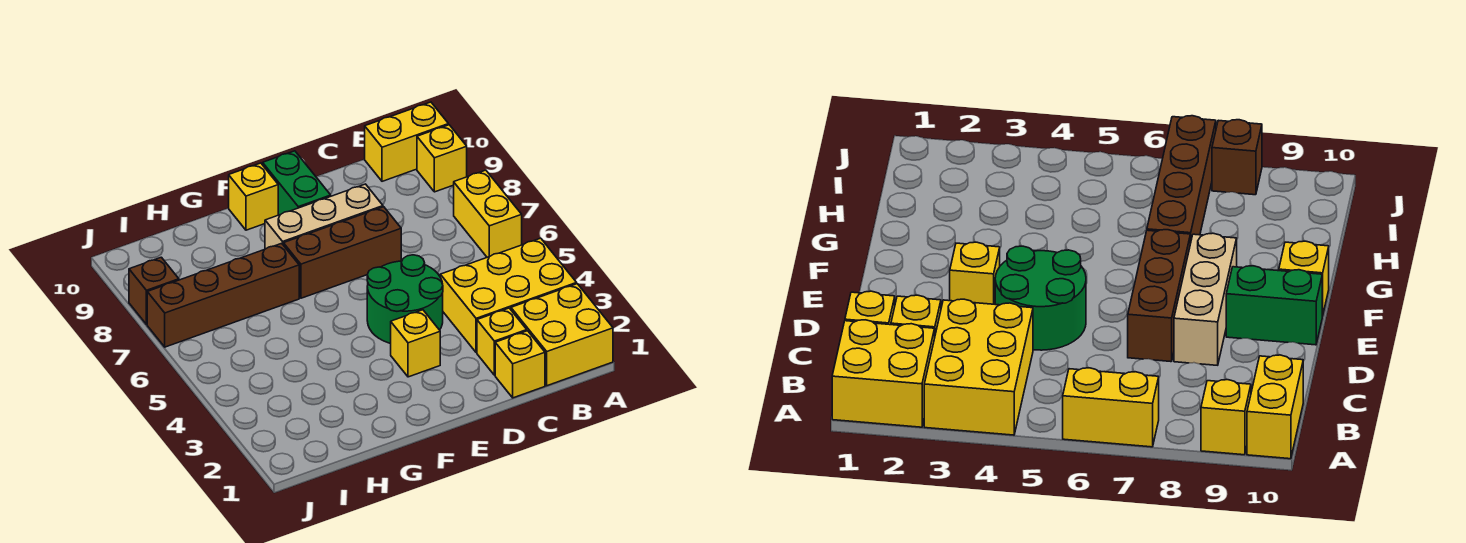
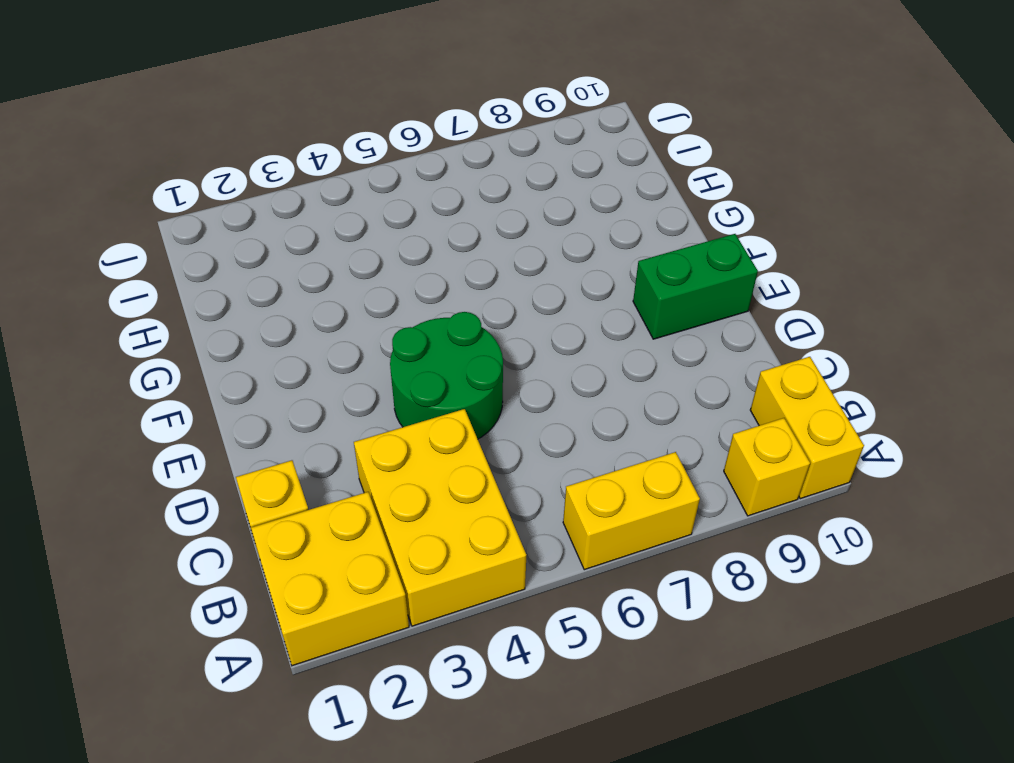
none -> yellow 1x1 brick [477,308,527,375]
none -> brown 1x3 brick [283,207,401,298]
none -> tan 1x3 brick [265,184,383,249]

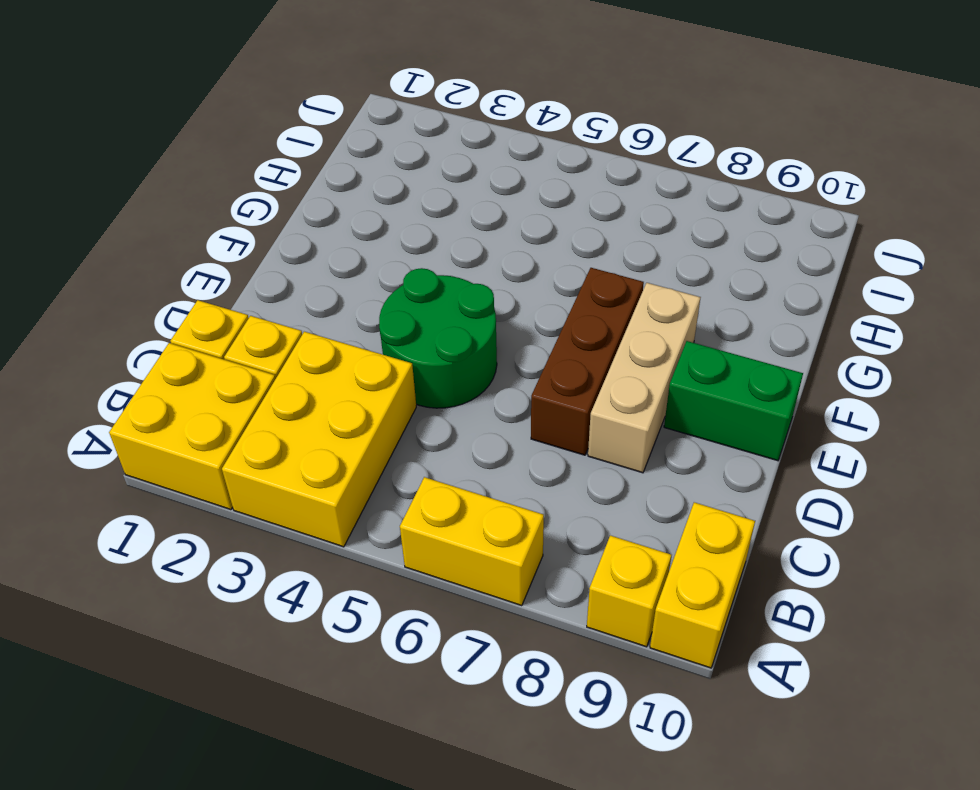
none -> yellow 1x1 brick [391,310,440,377]
none -> yellow 1x1 brick [229,163,278,230]
none -> brown 1x4 brick [147,243,299,347]

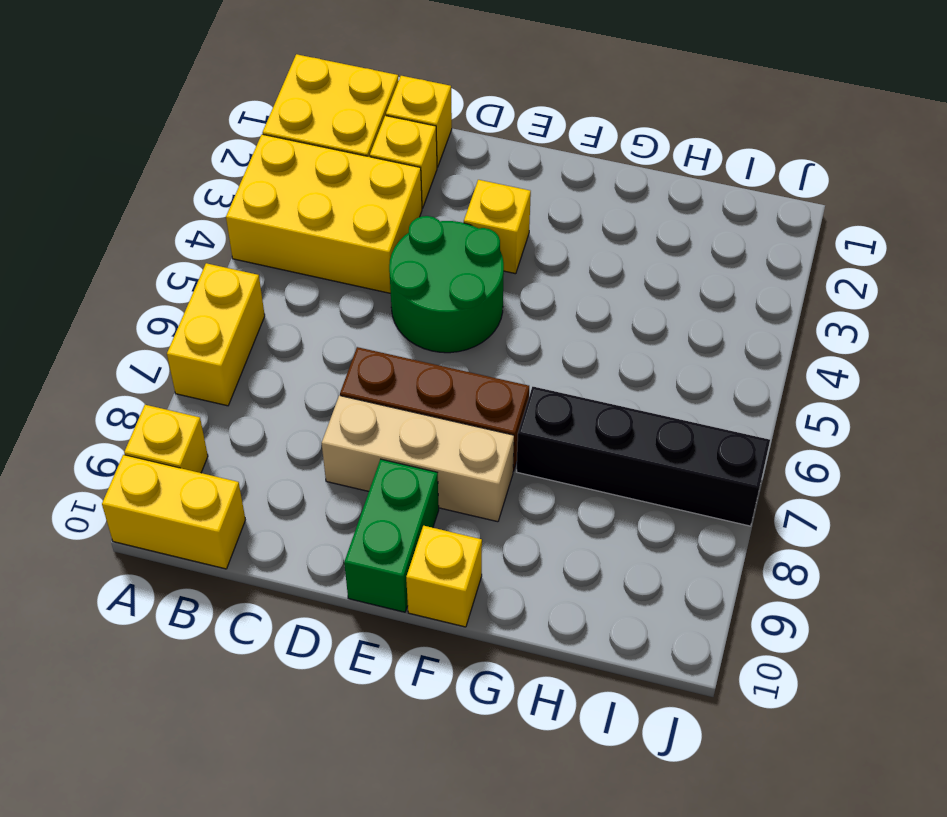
black 1x4 brick [517,387,770,526] -> brown 1x4 brick [147,243,299,347]
none -> brown 1x1 brick [129,257,179,324]

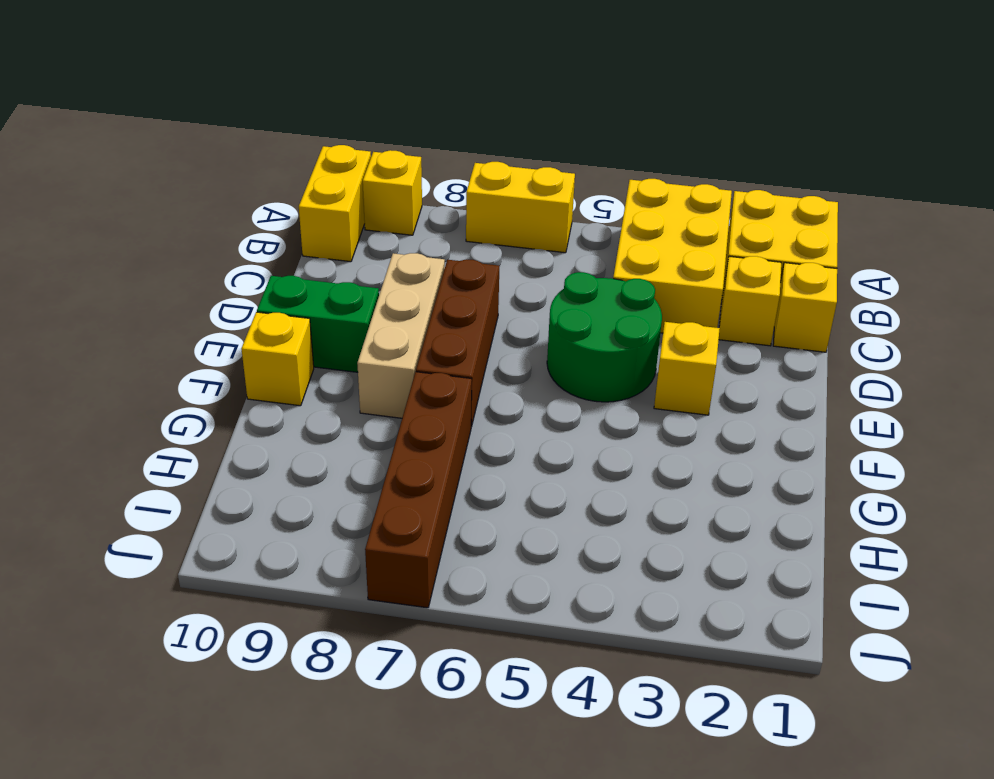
none -> brown 1x1 brick [129,257,179,324]

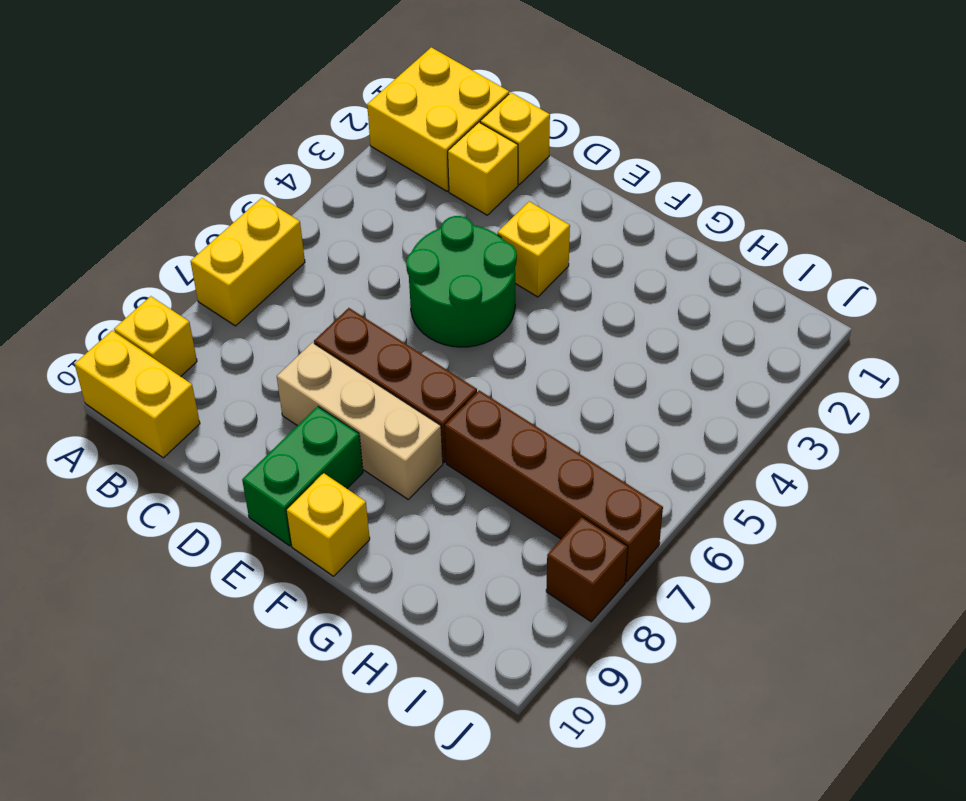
none -> yellow 2x3 brick [440,238,577,353]

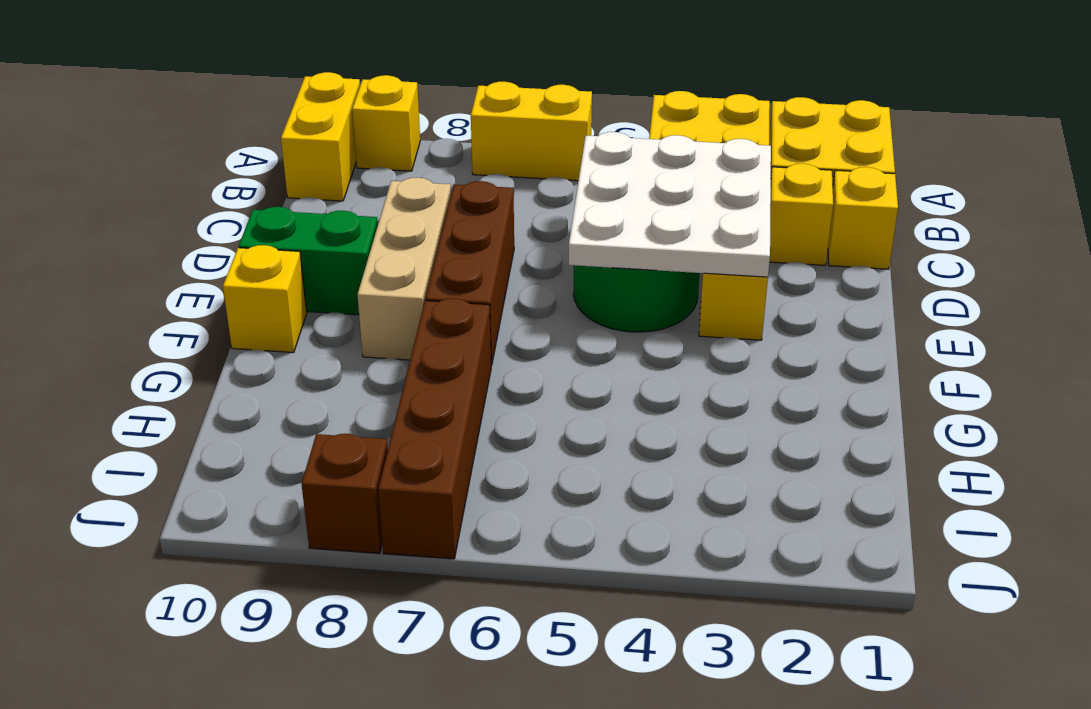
white 3x3 plate [569,132,771,277] -> none

